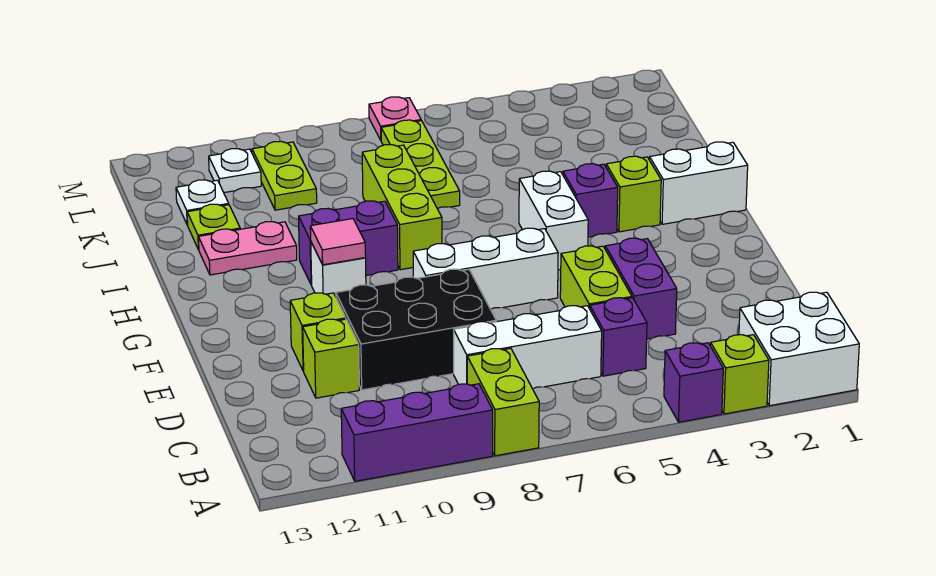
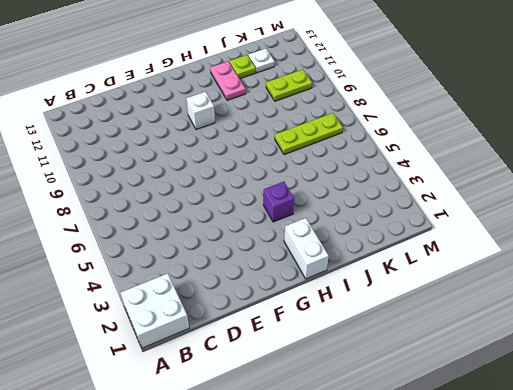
none -> lime 1x1 brick [710,335,769,414]
none -> purple 1x1 brick [664,343,723,422]
none -> lime 1x2 brick [467,348,539,456]

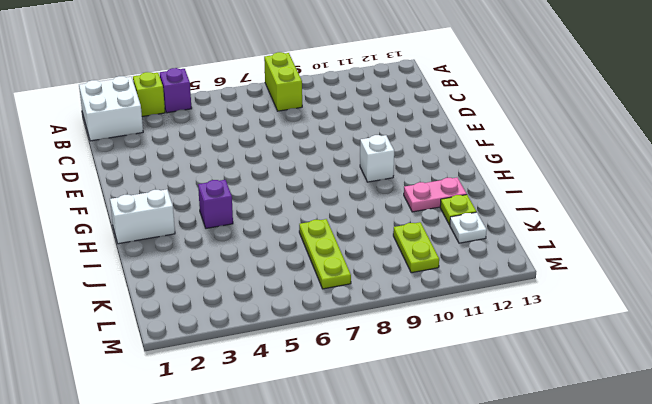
none -> purple 1x3 brick [341,384,493,481]
none -> purple 1x1 brick [590,298,647,376]
none -> white 1x3 brick [454,306,602,389]

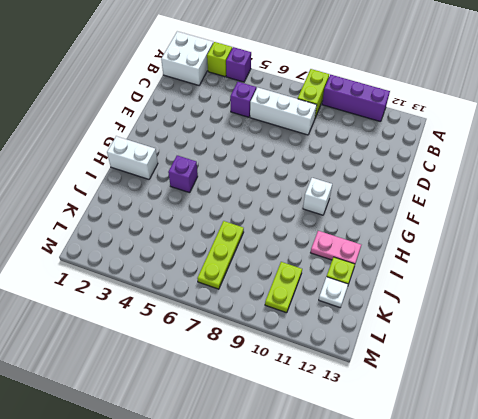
none -> purple 1x2 brick [605,238,677,339]
none -> lime 1x2 brick [560,246,632,309]
none -> black 2x3 brick [336,269,496,390]

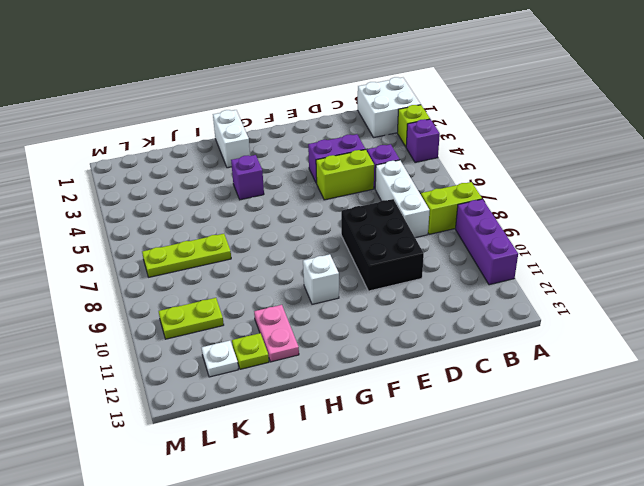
none -> lime 1x1 brick [303,319,359,398]
none -> lime 1x1 brick [290,293,346,371]
none -> white 1x3 brick [413,228,558,309]

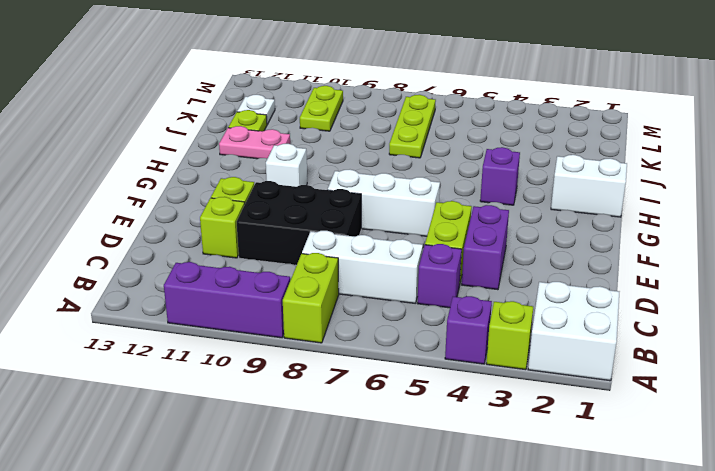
none -> white 1x2 brick [519,171,588,270]
none -> lime 1x1 brick [606,156,661,232]
none -> lime 1x3 brick [362,145,442,270]

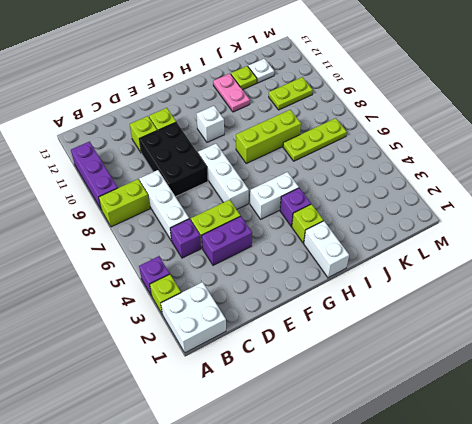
none -> purple 1x2 brick [299,201,398,285]
none -> white 1x1 plate [209,149,261,193]
none -> pink 1x1 plate [369,97,421,140]

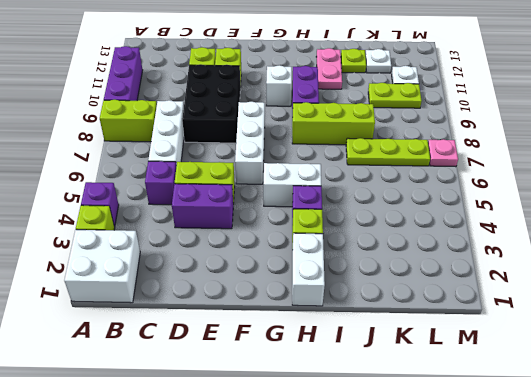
none -> pink 1x1 tile [310,219,366,265]

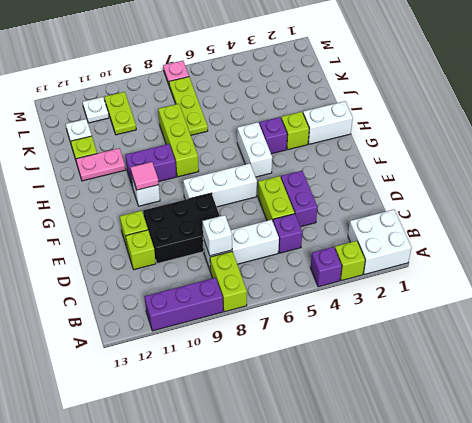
white 1x1 brick [202,215,232,256] -> none

